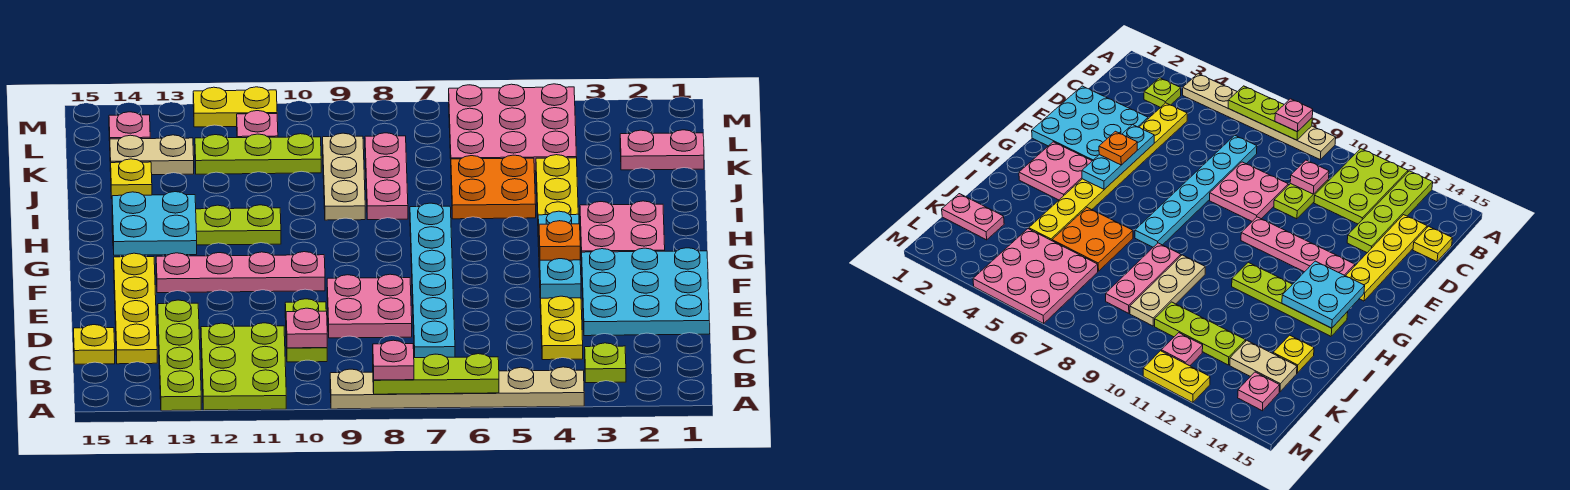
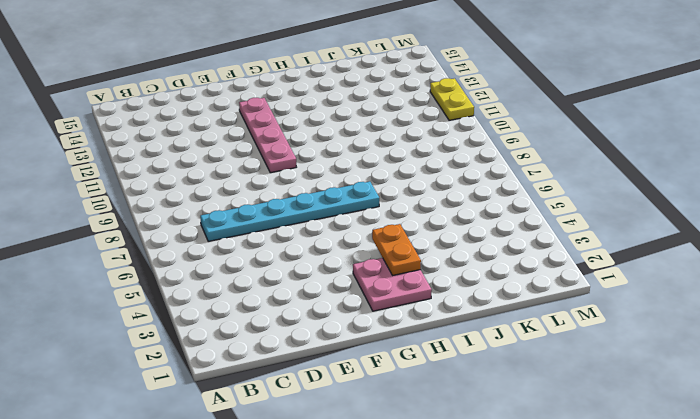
orange 1x2 plate [372,224,421,275] -> none
none -> tan 1x6 plate [330,367,584,409]
none -> lime 2x3 plate [201,323,286,410]
none -> lime 1x4 plate [158,300,201,411]
none -> lime 1x1 plate [585,343,626,383]

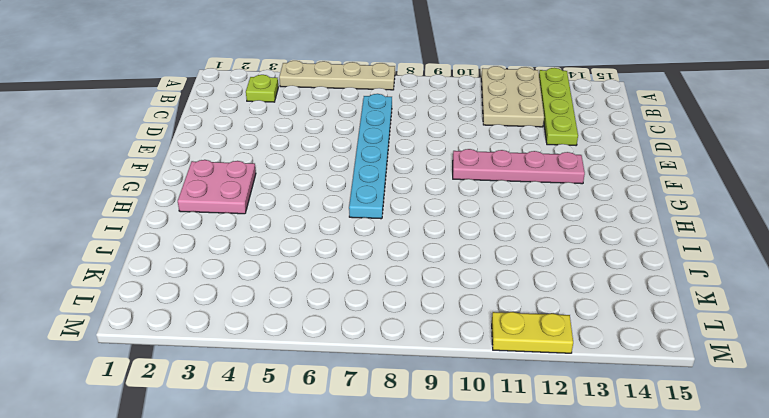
tan 1x4 plate [279,61,395,90] -> tan 1x6 plate [330,367,584,409]
tan 2x3 plate [481,66,544,127] -> lime 2x3 plate [201,323,286,410]
none -> yellow 1x8 plate [536,155,583,360]
none -> lime 1x2 plate [285,299,327,362]
none -> yellow 1x4 plate [114,253,157,364]
none -> yellow 1x1 plate [74,325,115,364]

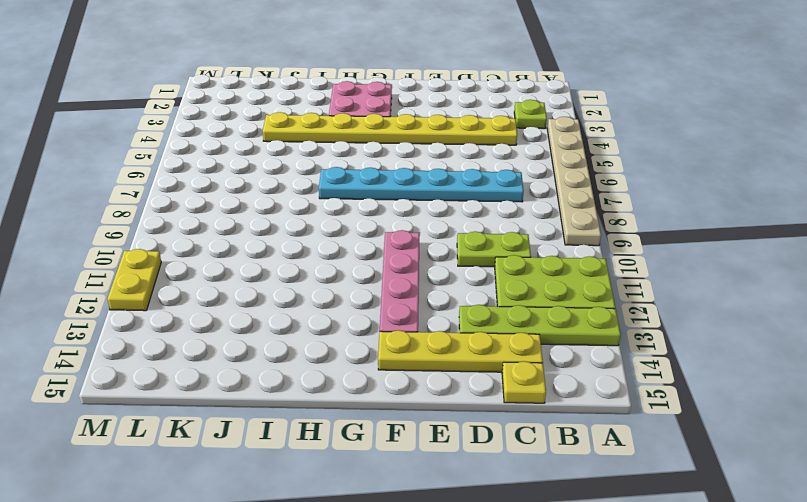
none -> cyan 3x3 plate [582,248,710,336]
none -> pink 2x2 plate [327,274,412,338]
none -> lime 1x4 plate [112,205,281,245]
none -> orange 2x2 plate [451,155,536,219]

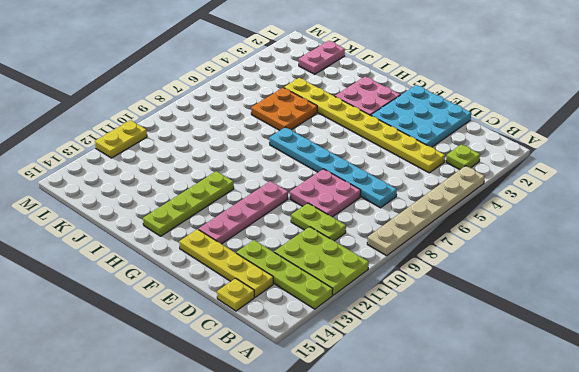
none -> pink 1x3 plate [365,133,408,220]
none -> tan 1x3 plate [323,133,365,220]
none -> yellow 1x1 plate [111,159,152,198]
none -> pink 3x3 plate [449,84,577,171]

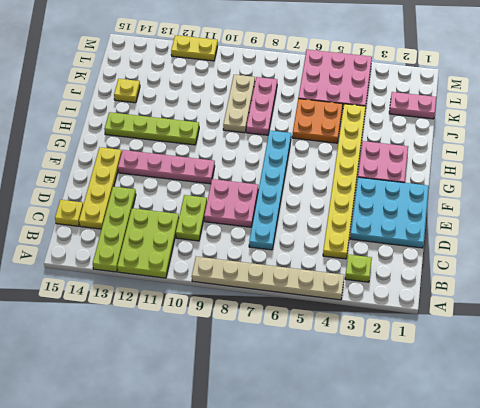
none -> lime 1x3 plate [195,134,321,174]
none -> tan 1x2 plate [110,135,194,175]
none -> pink 1x1 plate [237,111,278,138]
none -> pink 1x1 plate [109,112,150,141]

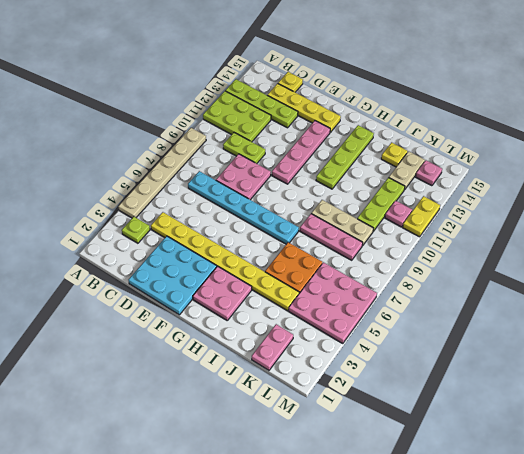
none -> lime 1x3 plate [373,354,499,394]
none -> pink 1x1 plate [286,308,327,348]
none -> cyan 1x3 plate [538,211,581,298]
none -> cyan 2x2 plate [112,192,197,255]

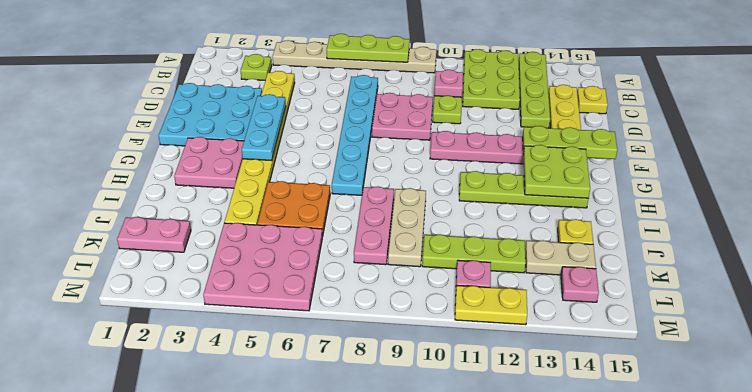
lime 1x3 plate [523,126,617,159] -> none
lime 2x2 plate [523,145,590,198] -> cyan 2x2 plate [112,192,197,255]
none -> pink 1x1 plate [373,340,414,380]
none -> orange 1x1 plate [539,221,580,260]

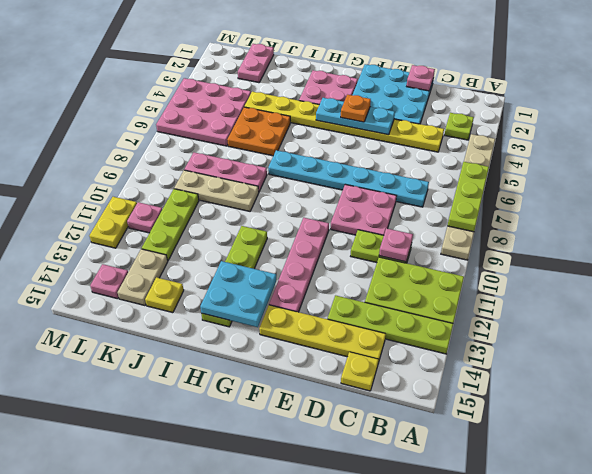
pink 1x1 plate [407,65,435,91] -> pink 1x1 plate moved to [373,340,414,380]

